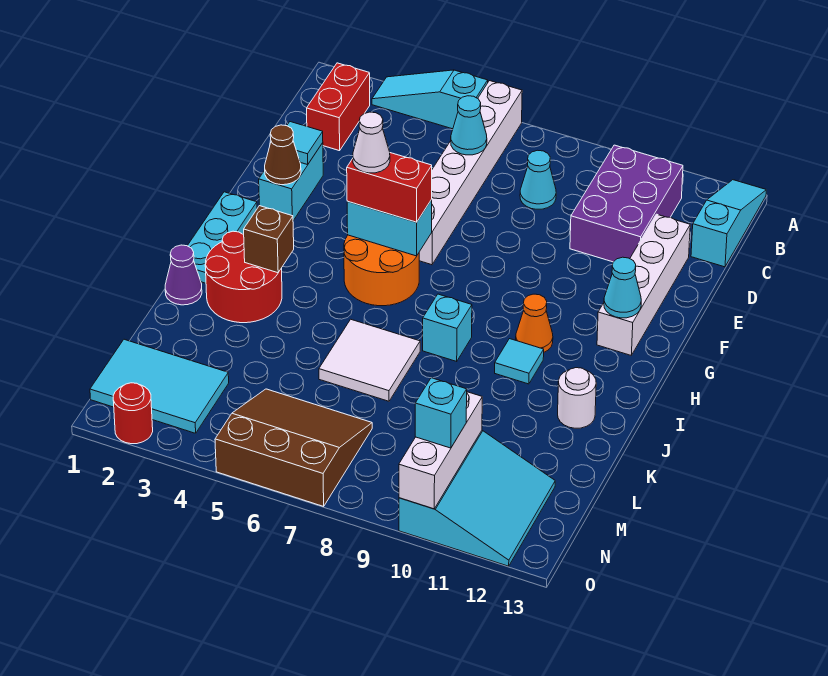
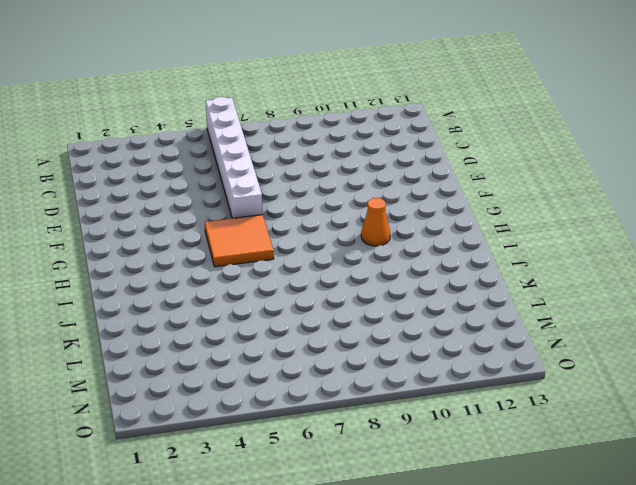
orange 2x2 tile [205,215,274,267] -> orange 2x2 round brick [344,235,419,306]
none -> cyan 1x3 slope [372,70,488,129]
none -> cyan 1x3 slope [691,180,766,267]
none -> red 1x2 brick [307,63,370,151]
none -> purple 2x3 brick [570,145,683,262]

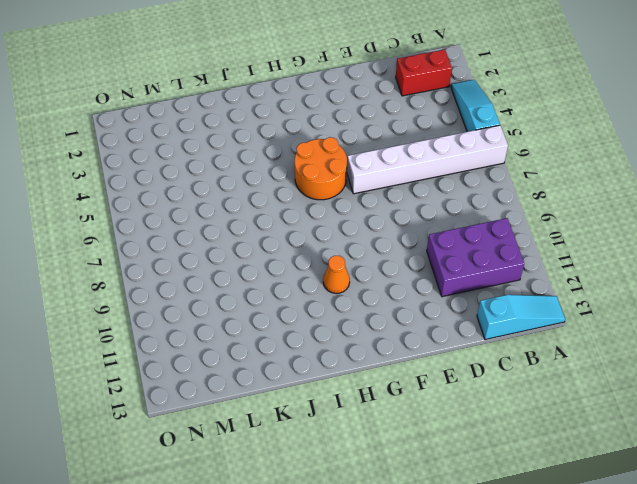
none -> cyan 1x1 cone [520,150,556,209]
none -> white 1x4 brick [597,214,690,355]
none -> cyan 1x2 brick [259,143,323,221]
none -> cyan 1x3 plate [188,192,257,283]

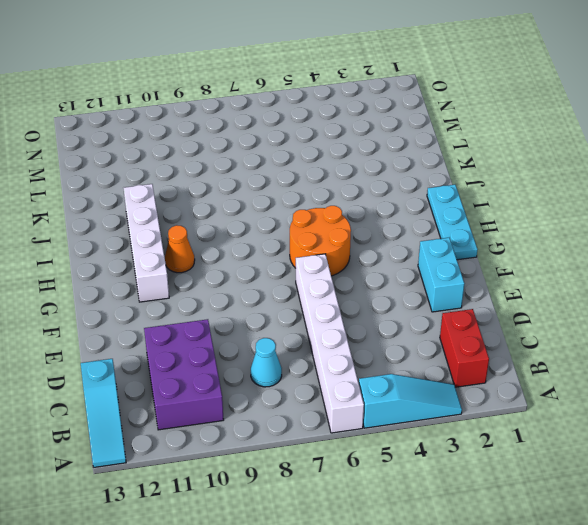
white 1x4 brick [124,184,169,302] -> white 1x4 brick moved to [597,214,690,355]
none -> red 2x2 round brick [205,231,282,323]
none -> cyan 1x1 brick [423,294,472,361]
none -> cyan 1x1 tile [495,339,544,384]
none -> purple 1x1 cone [165,245,202,305]

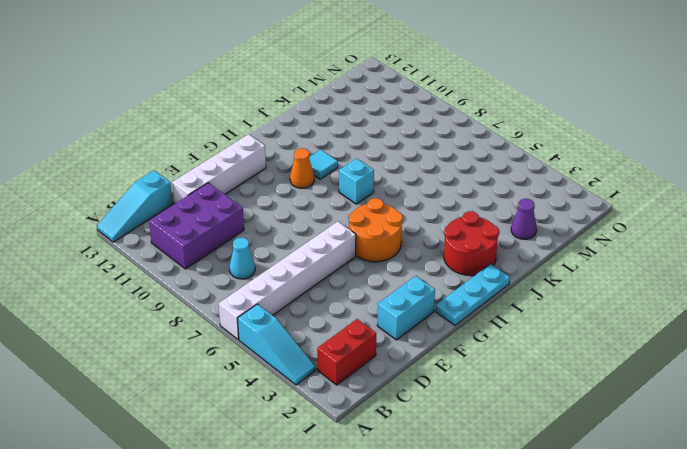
purple 1x1 cone [511,199,537,239] -> purple 1x1 cone moved to [165,245,202,305]
none -> white 2x2 tile [319,319,420,401]
none -> white 1x1 round brick [558,368,596,428]
none -> cyan 2x3 tile [90,339,229,433]
none -> brown 3x3 slope [215,389,372,506]

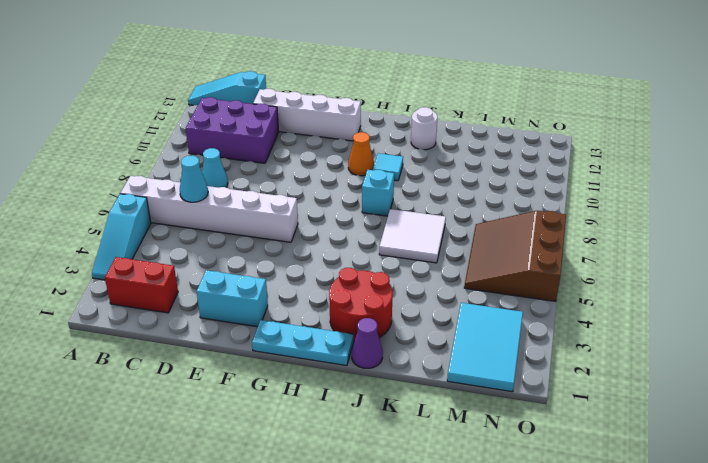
none -> orange 2x2 round brick [344,235,419,306]
none -> cyan 3x3 slope [399,431,555,566]
none -> red 1x1 round brick [113,383,153,444]
none -> cyan 1x1 tile [287,122,323,165]

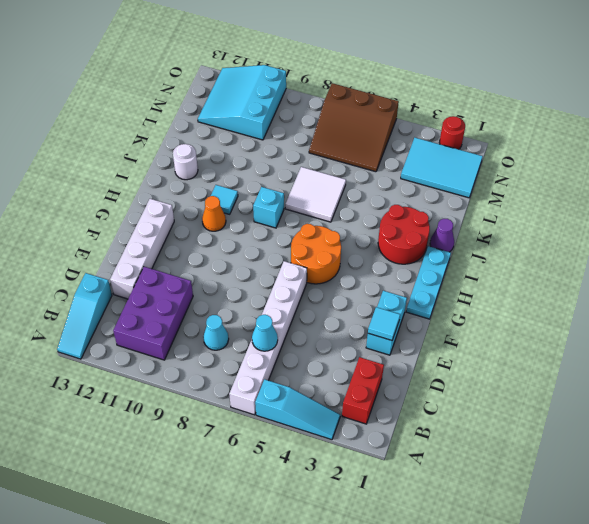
none -> brown 1x1 cone [265,125,301,185]
none -> cyan 1x2 brick [347,200,432,256]
none -> cyan 1x1 cone [604,257,641,318]
none -> brown 1x1 brick [244,206,294,273]

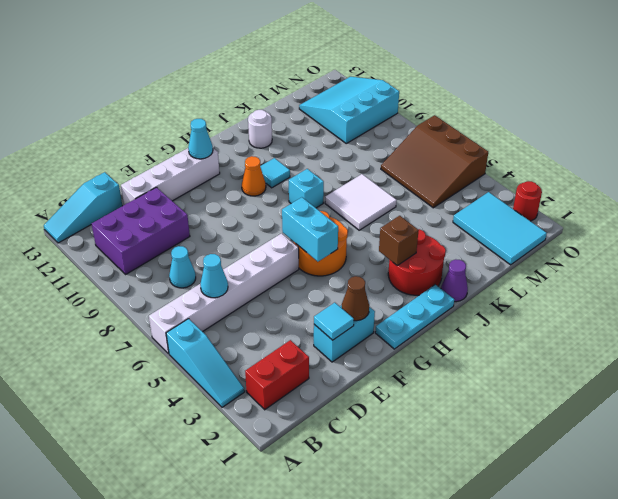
none -> white 1x3 brick [399,392,482,509]
none -> red 1x2 brick [347,153,432,222]
none -> cyan 1x1 brick [415,378,467,448]
none -> white 1x1 cone [353,112,390,173]

